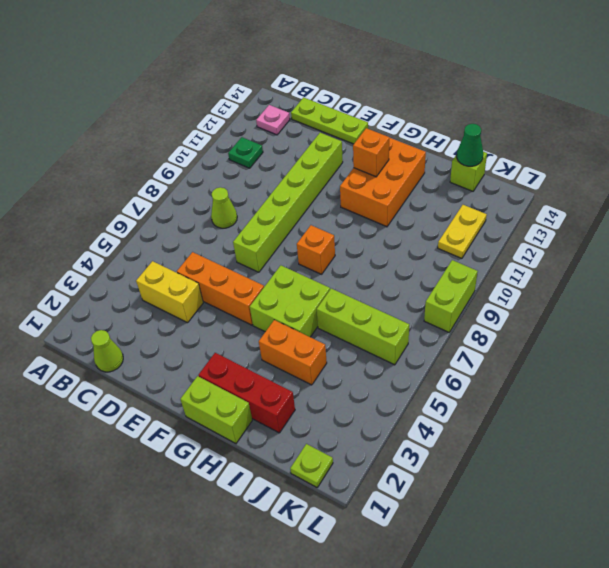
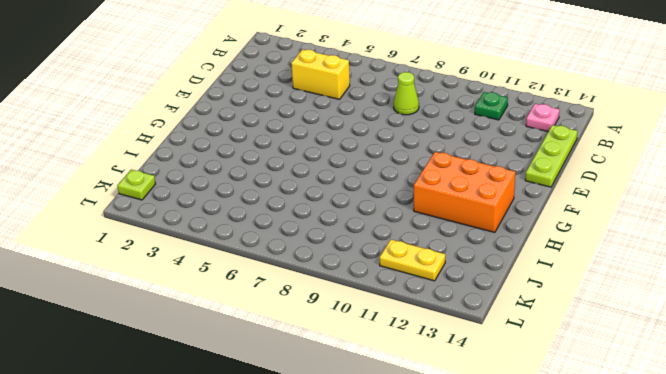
yellow 1x2 brick [291,50,350,99] -> yellow 1x2 brick turned to [136,261,203,323]
none -> lime 1x1 cone [91,330,123,372]
none -> orange 1x3 brick [177,252,264,325]
none -> lime 1x6 brick [233,133,343,272]

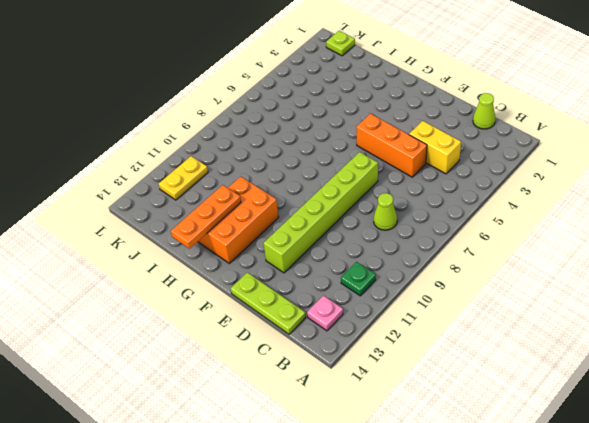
orange 1x3 plate [171,185,241,249] -> none
none -> lime 1x2 brick [180,376,252,443]
none -> red 1x3 brick [199,353,295,433]
none -> lime 2x2 brick [250,265,330,337]

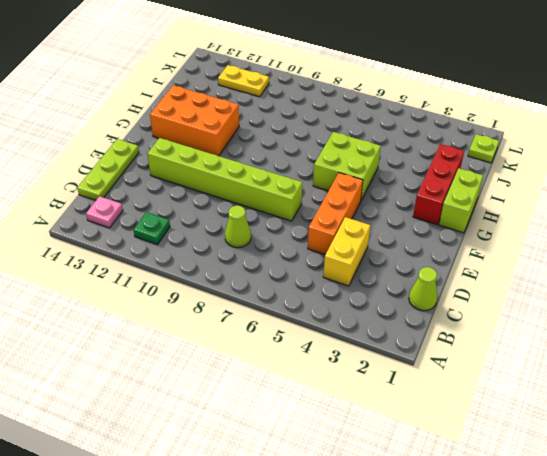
none -> orange 1x1 brick [297,225,335,274]
none -> orange 1x2 brick [259,320,327,385]
none -> lime 1x3 brick [317,288,409,365]

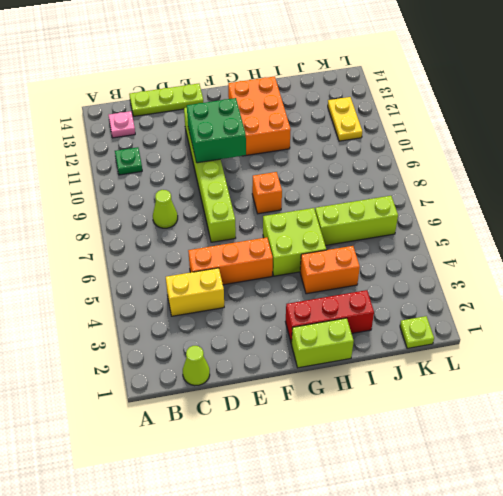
green 2x2 brick [187,98,246,163] -> none
none -> lime 1x1 brick [450,152,487,191]
none -> lime 1x2 brick [424,260,478,332]
none -> orange 1x1 brick [353,128,389,177]

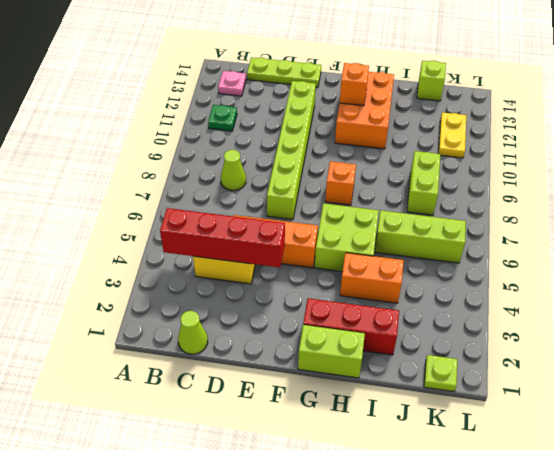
red 1x4 brick [160,208,285,267] -> none
lime 1x2 brick [407,151,440,215] -> lime 1x2 brick moved to [424,260,478,332]
none -> green 1x1 cone [457,124,483,166]

